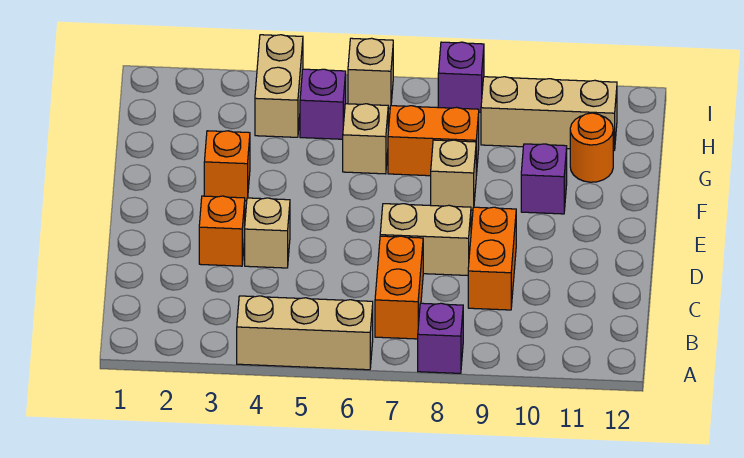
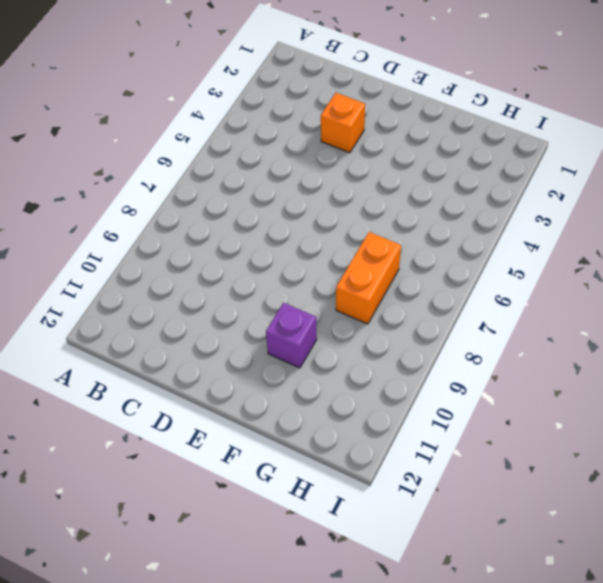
none -> tan 1x3 brick [237,296,373,370]
none -> purple 1x1 brick [418,303,463,373]
none -> orange 1x2 brick [375,236,423,339]

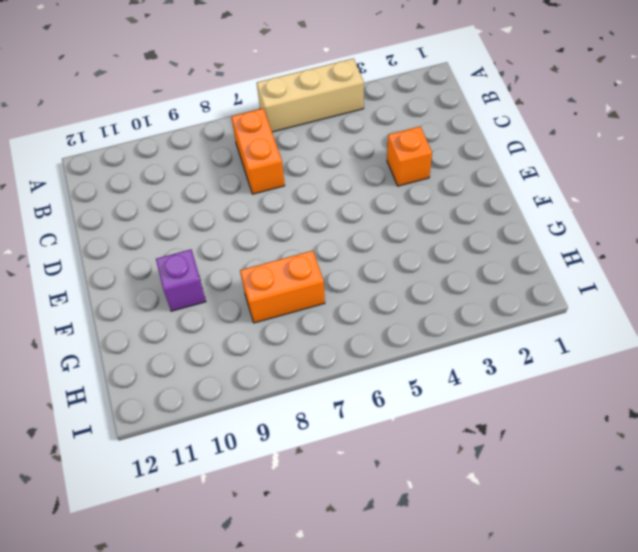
none -> purple 1x1 brick [418,303,463,373]
none -> orange 1x2 brick [468,207,516,310]
none -> tan 1x1 brick [245,198,290,268]

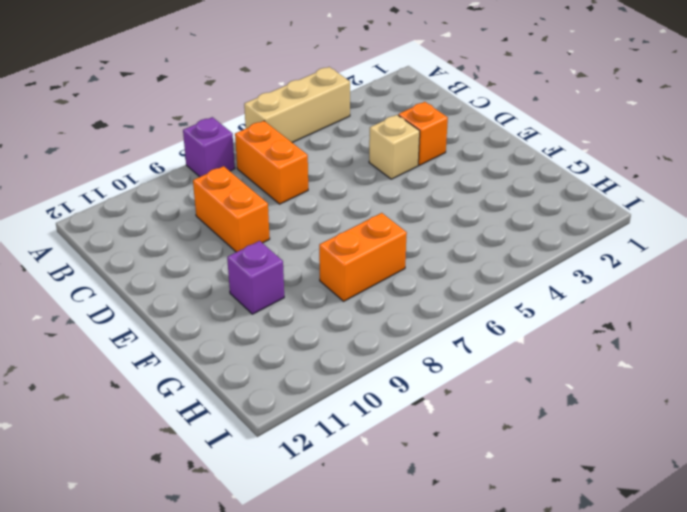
none -> tan 1x2 brick [380,204,471,275]
none -> orange 1x1 brick [204,131,250,201]
none -> tan 1x1 brick [431,140,476,210]

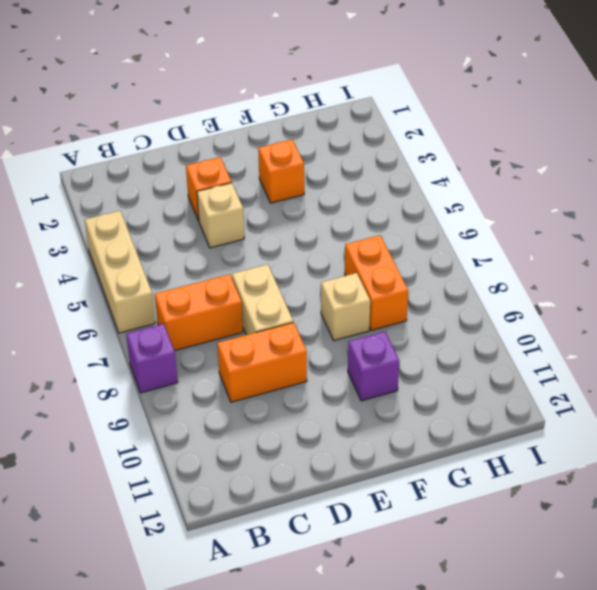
none -> tan 1x1 brick [343,104,388,174]
none -> orange 1x1 round brick [570,113,613,182]
none -> tan 1x2 brick [255,35,303,137]

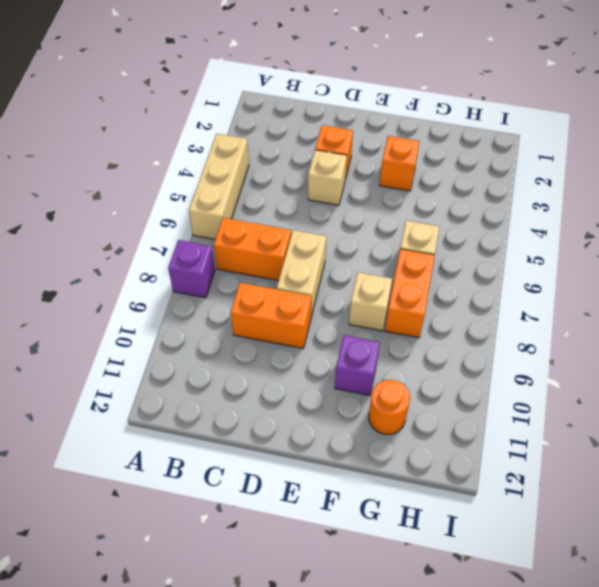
none -> tan 1x2 brick [255,35,303,137]
none -> purple 1x1 brick [300,69,346,139]
none -> tan 1x3 brick [481,77,617,150]

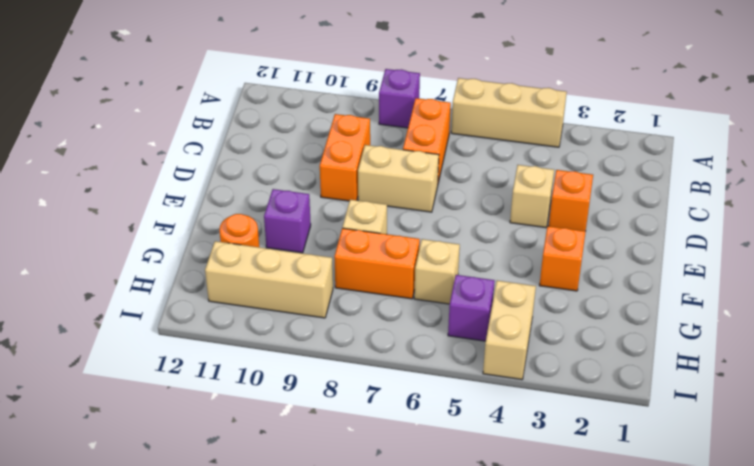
none -> tan 1x1 brick [348,38,393,108]
none -> purple 1x1 brick [438,42,484,112]

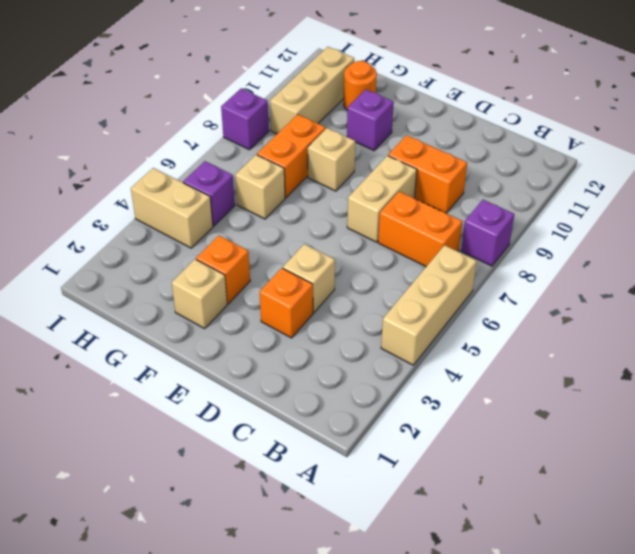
tan 1x1 brick [172,259,227,328] -> tan 1x1 brick moved to [348,38,393,108]

